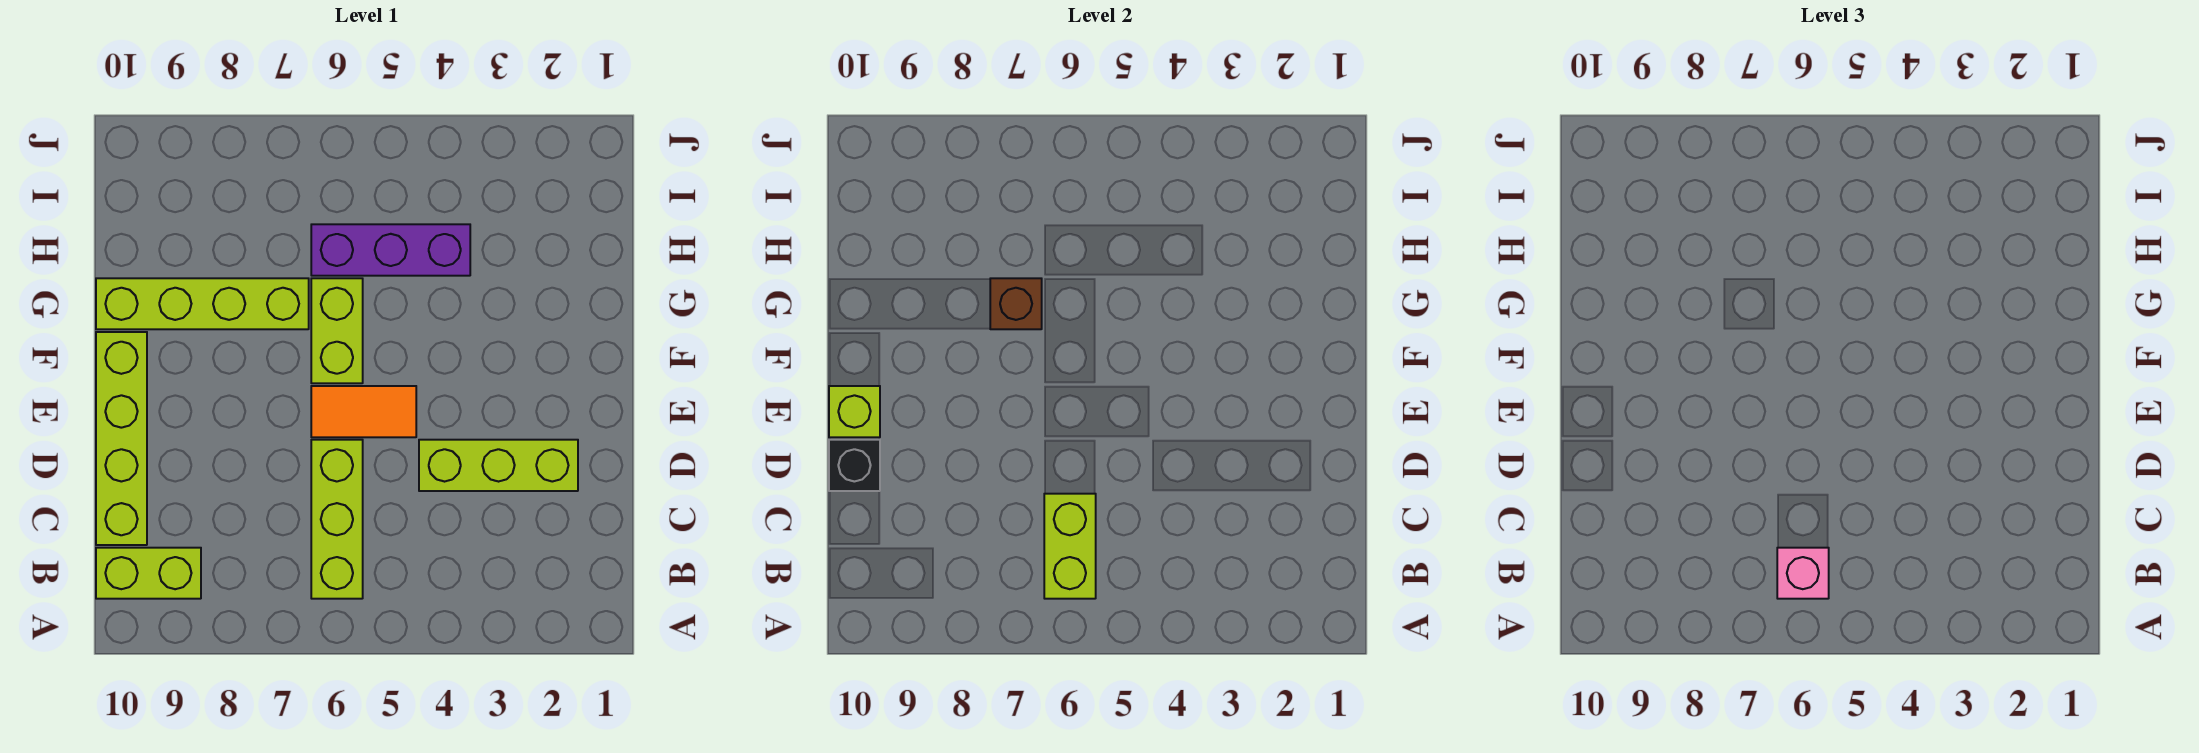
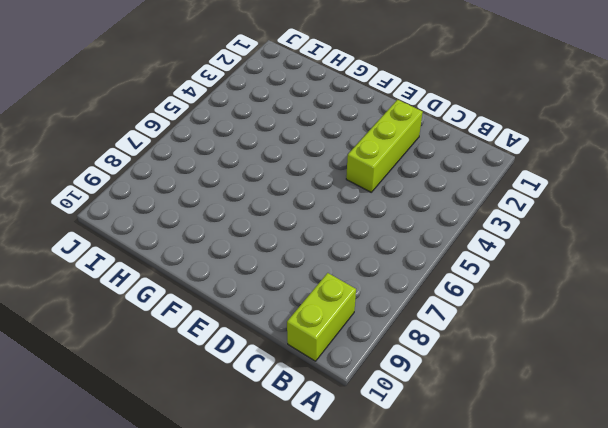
none -> lime 1x3 brick [311,440,363,599]
none -> lime 1x4 brick [96,332,147,545]
none -> orange 1x2 tile [311,386,416,437]

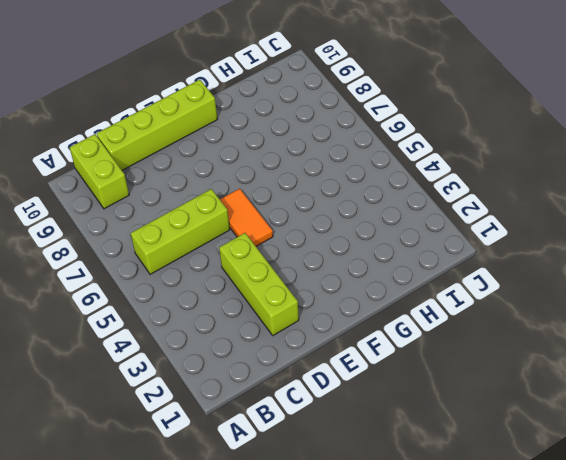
none -> lime 1x2 brick [311,278,363,383]
none -> lime 1x4 brick [96,278,309,329]
none -> purple 1x3 brick [311,224,470,276]

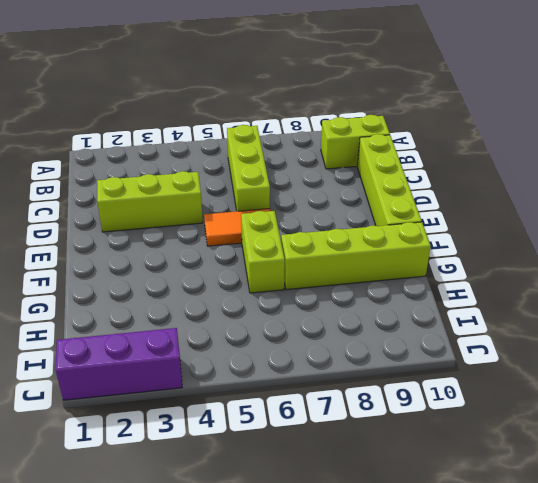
purple 1x3 brick [56,328,182,400] -> purple 1x3 brick moved to [311,224,470,276]
none -> lime 1x2 brick [1044,494,1096,599]
none -> black 1x1 brick [829,440,880,491]
none -> lime 1x1 brick [829,386,880,437]

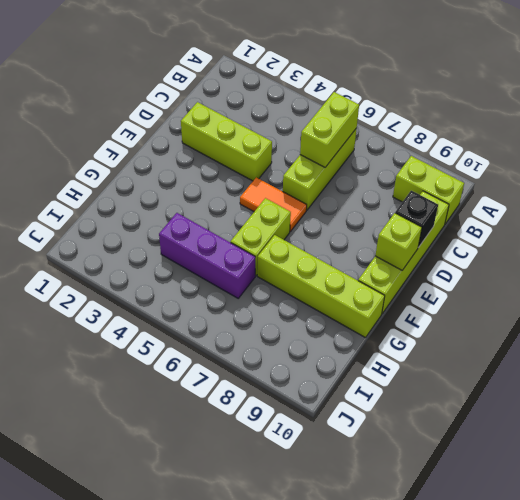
none -> brown 1x1 brick [990,278,1042,329]
none -> pink 1x1 brick [1777,548,1829,599]

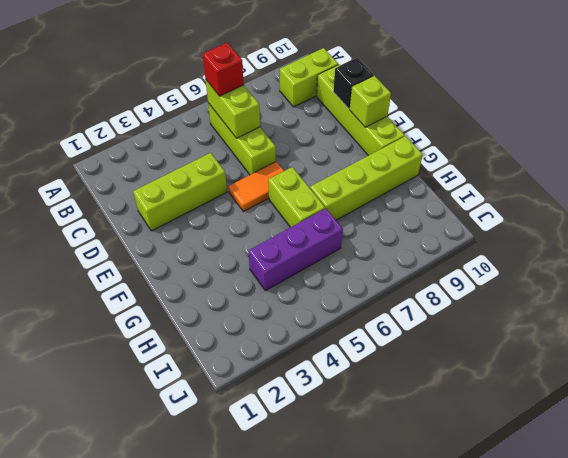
red 1x1 brick [203,43,244,96] -> pink 1x1 brick [1777,548,1829,599]
none -> brown 1x1 brick [990,278,1042,329]

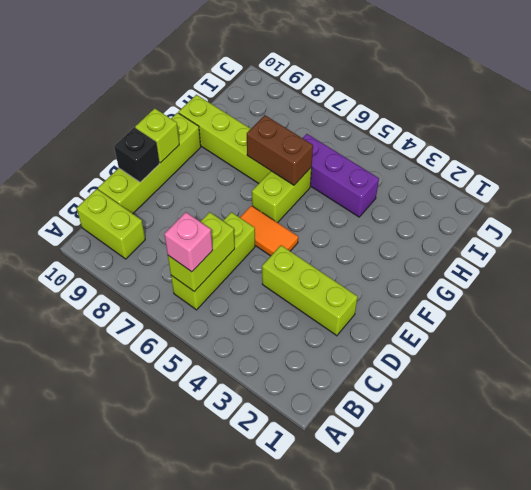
brown 1x2 brick [247,115,313,185] -> brown 1x1 brick [990,278,1042,329]

